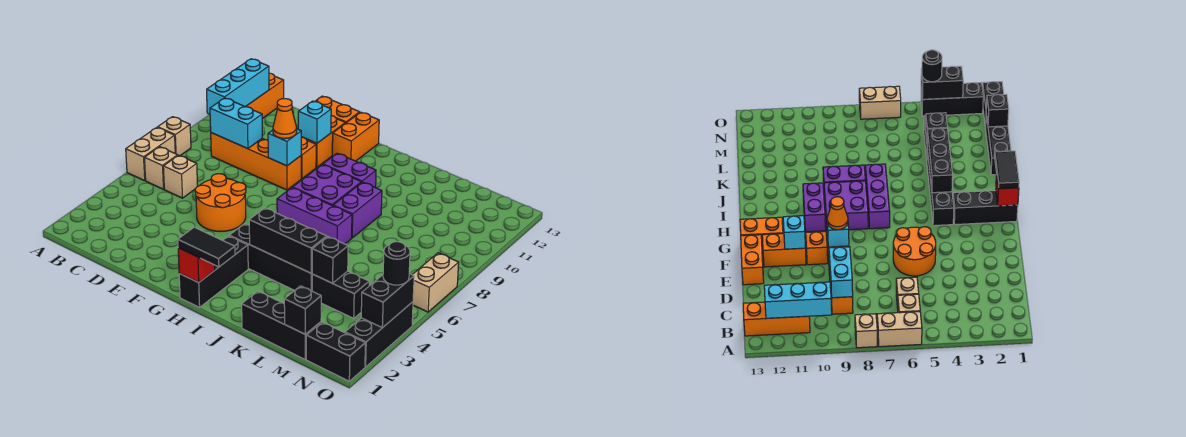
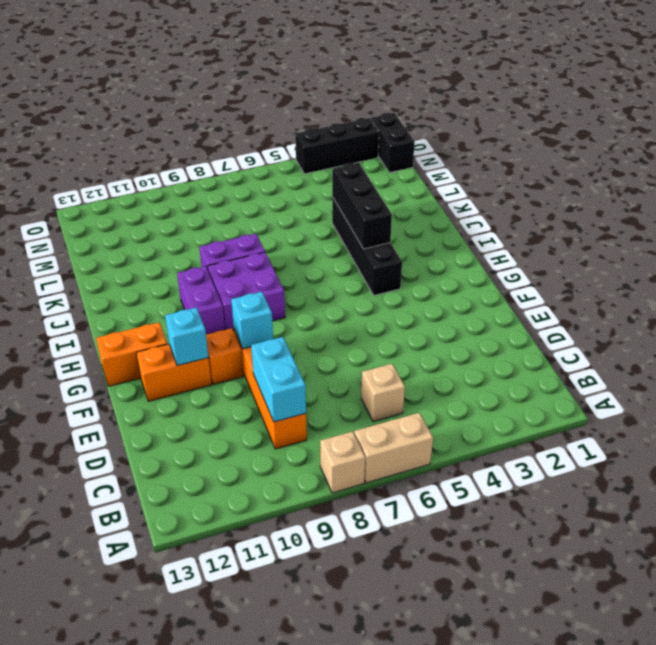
none -> tan 1x1 brick [144,147,178,189]
none -> orange 1x3 brick [246,73,284,119]
none -> orange 2x2 round brick [195,174,246,231]
none -> orange 1x2 brick [315,96,360,123]

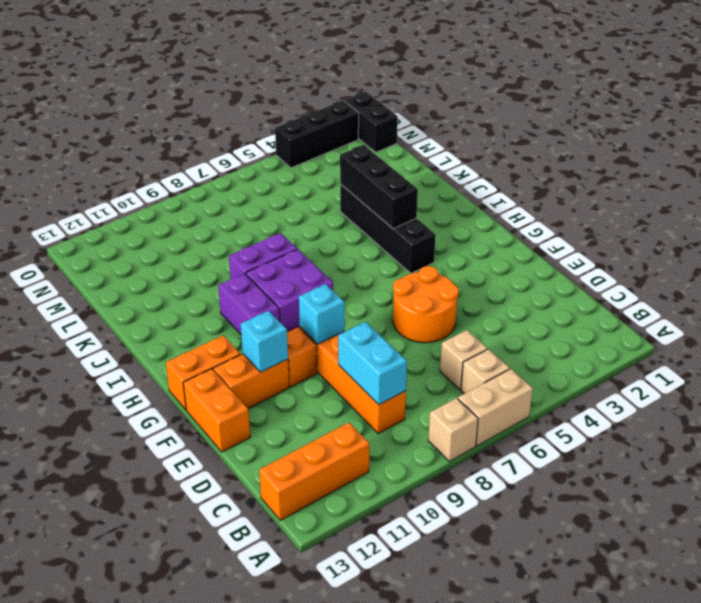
none -> black 1x3 brick [179,236,248,307]
none -> purple 1x3 brick [277,188,352,244]
none -> black 1x3 brick [242,291,321,359]
none -> black 1x2 brick [312,271,369,318]

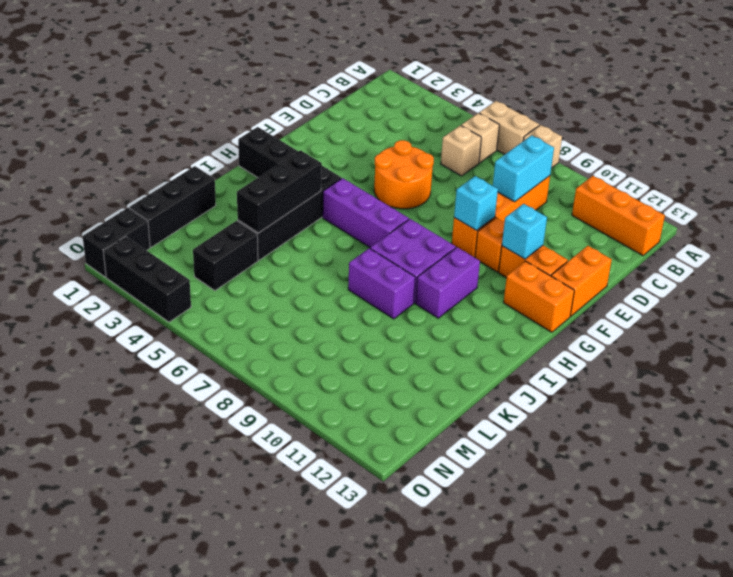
purple 1x3 brick [323,178,409,247] -> purple 1x3 brick turned to [277,188,352,244]
none -> tan 1x2 brick [412,253,459,312]
none -> cyan 1x3 brick [207,59,269,114]
none -> red 1x1 brick [178,248,215,282]
none -> black 1x1 brick [312,237,348,283]

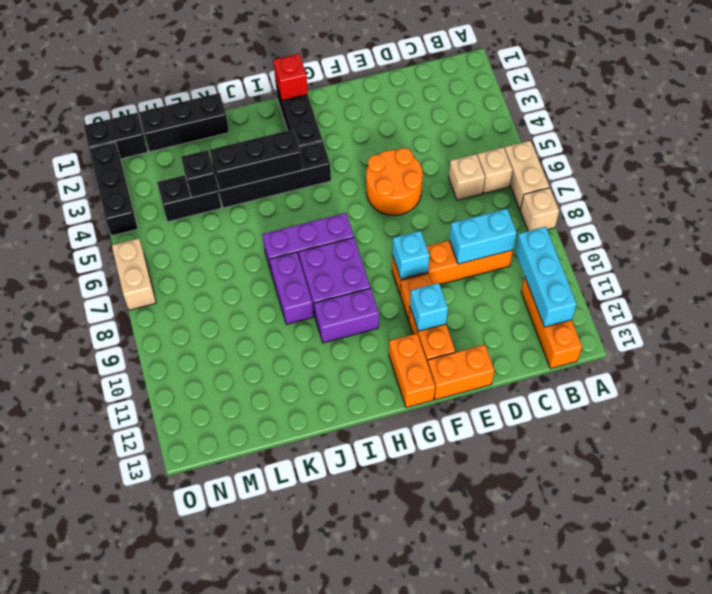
none -> black 1x1 brick [284,286,321,334]
none -> black 1x2 brick [361,274,414,328]
none -> orange 1x1 cone [273,99,297,139]
none -> black 1x2 tile [178,227,235,267]

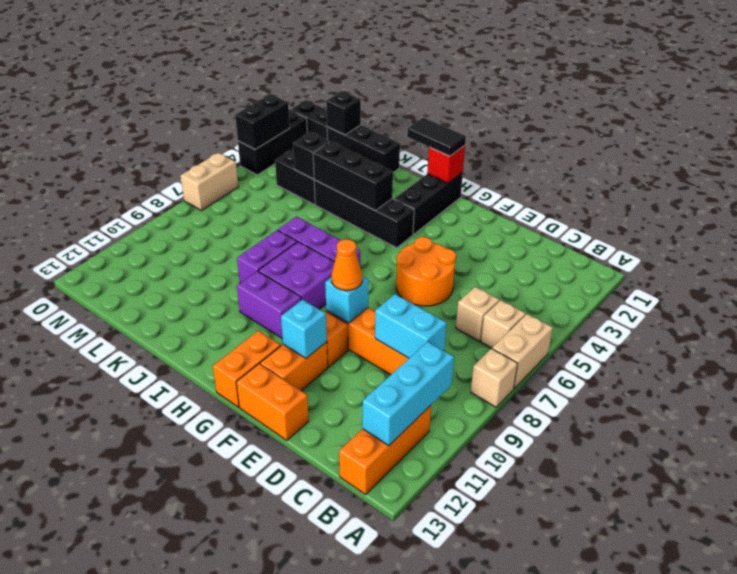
none -> black 1x1 round brick [383,242,410,285]

